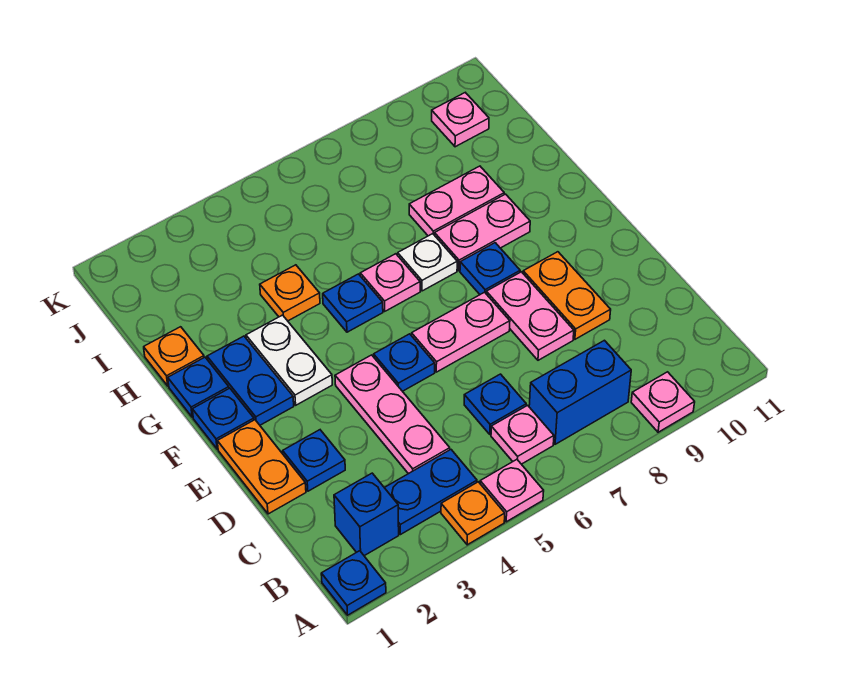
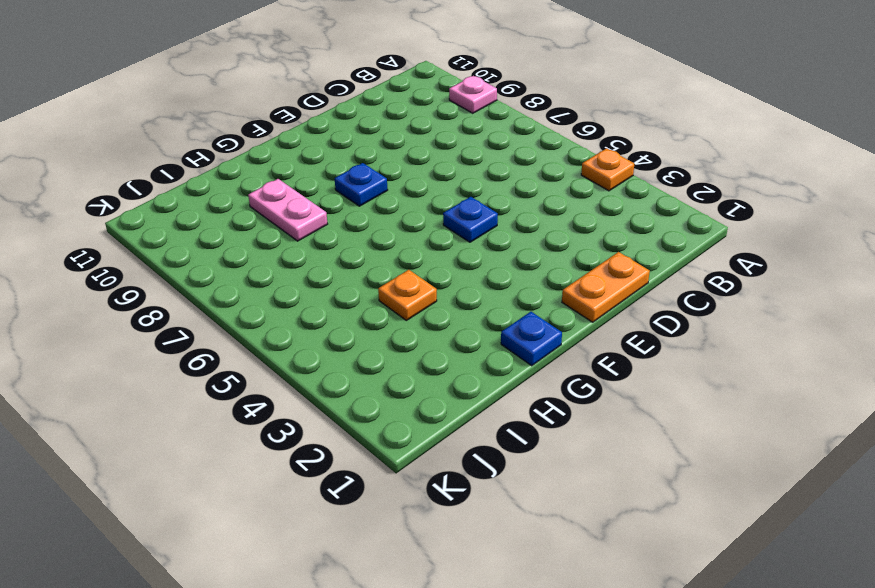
none -> blue 1x1 plate [321,551,386,615]
none -> pink 1x1 plate [480,460,544,522]
none -> blue 1x1 brick [334,473,399,556]

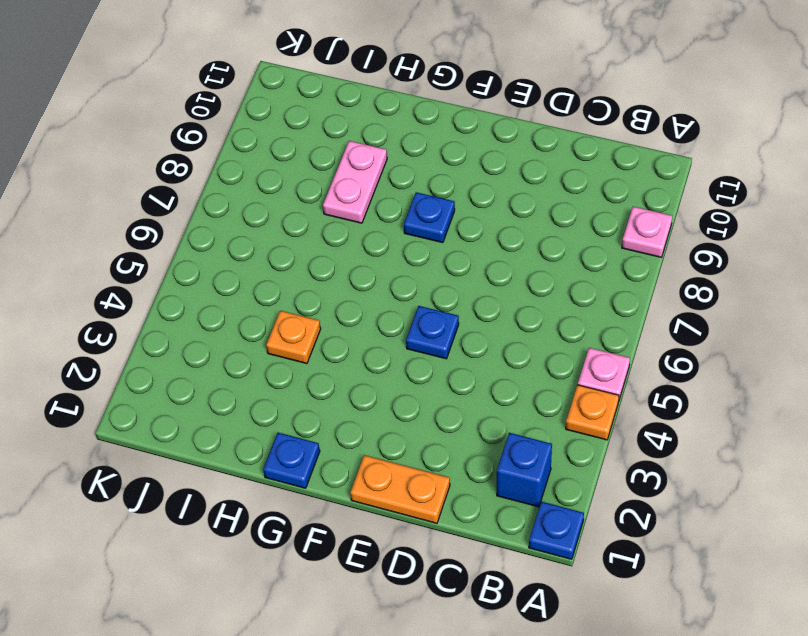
none -> blue 1x2 plate [384,450,477,534]
none -> pink 1x1 plate [491,405,554,464]
none -> blue 1x2 brick [529,340,631,444]

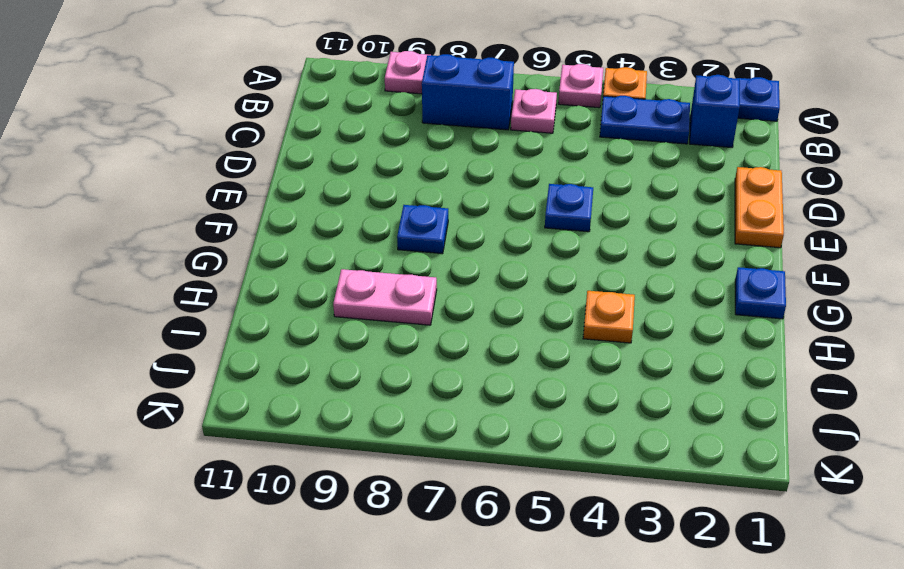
none -> pink 1x3 plate [335,355,450,474]
none -> blue 1x1 plate [464,374,526,434]
none -> blue 1x1 plate [283,430,345,491]

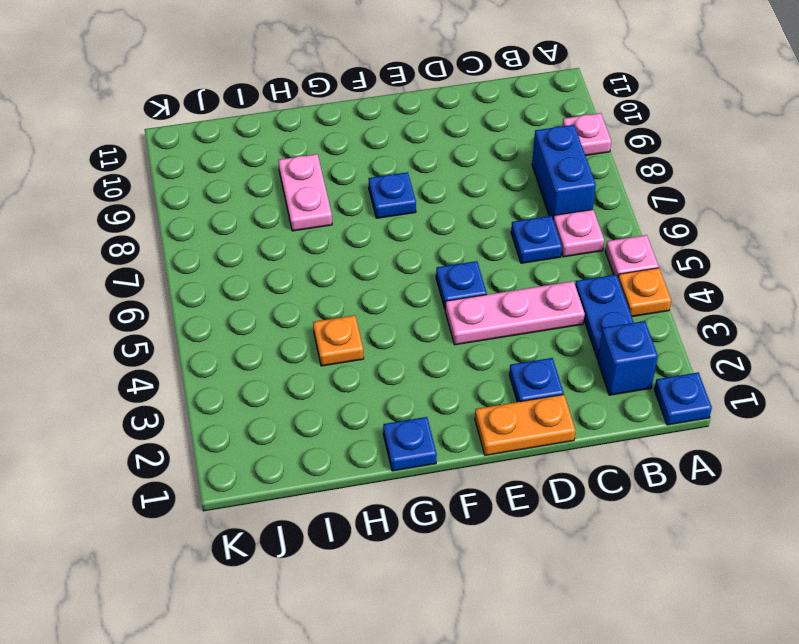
none -> pink 1x2 plate [486,272,574,360]
none -> orange 1x2 plate [523,252,611,339]
none -> pink 1x2 plate [412,292,510,372]

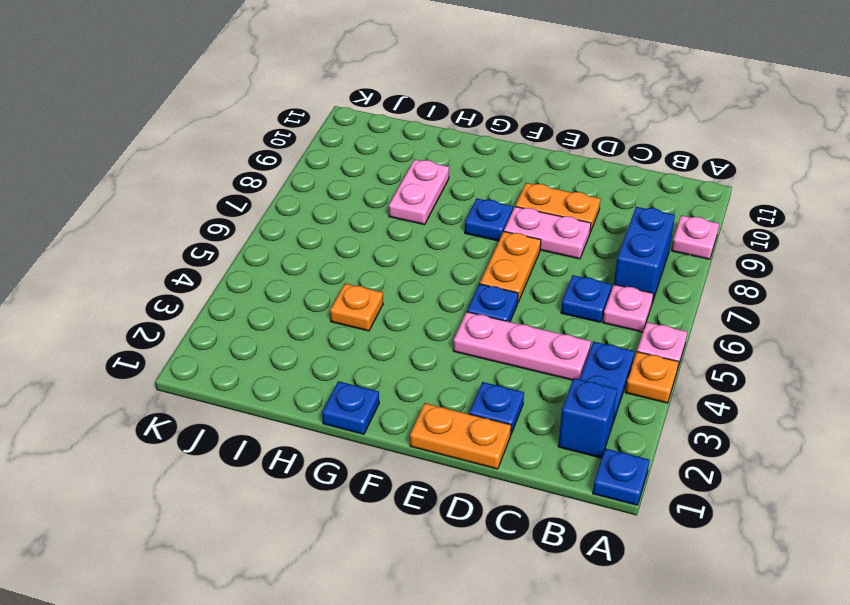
orange 1x2 plate [480,231,541,302] -> pink 1x2 plate [412,292,510,372]
none -> blue 1x1 plate [192,388,254,449]
none -> blue 1x2 plate [207,336,294,425]
none -> white 1x2 plate [246,315,332,405]

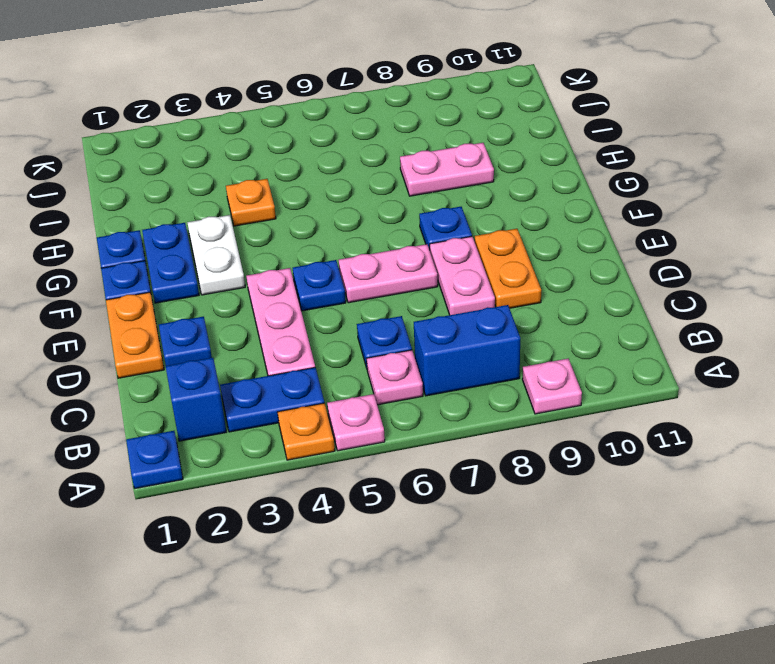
none -> blue 1x1 plate [323,274,383,332]
none -> pink 1x1 plate [360,254,420,311]
none -> white 1x1 plate [398,234,457,291]

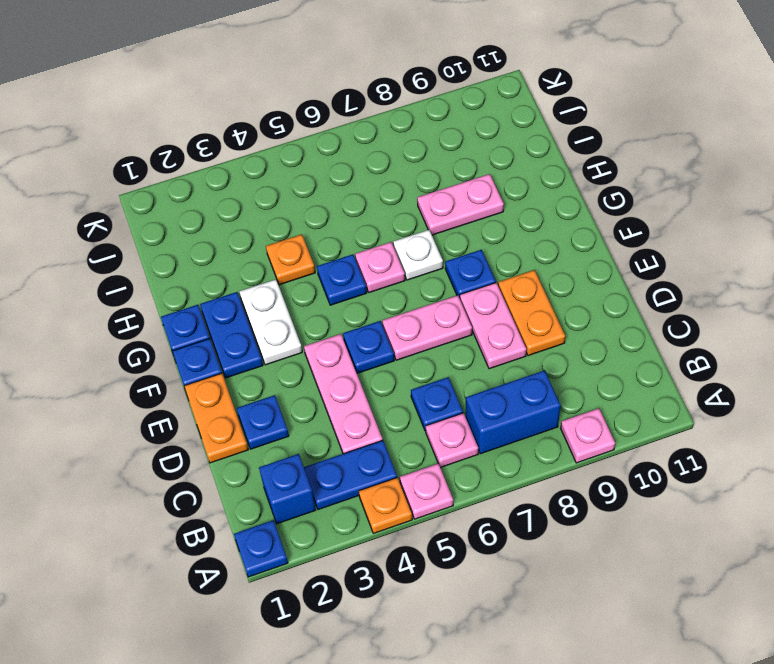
none -> pink 1x2 plate [435,194,530,271]
none -> orange 1x1 plate [144,327,204,386]
none -> pink 1x1 plate [432,93,489,147]

